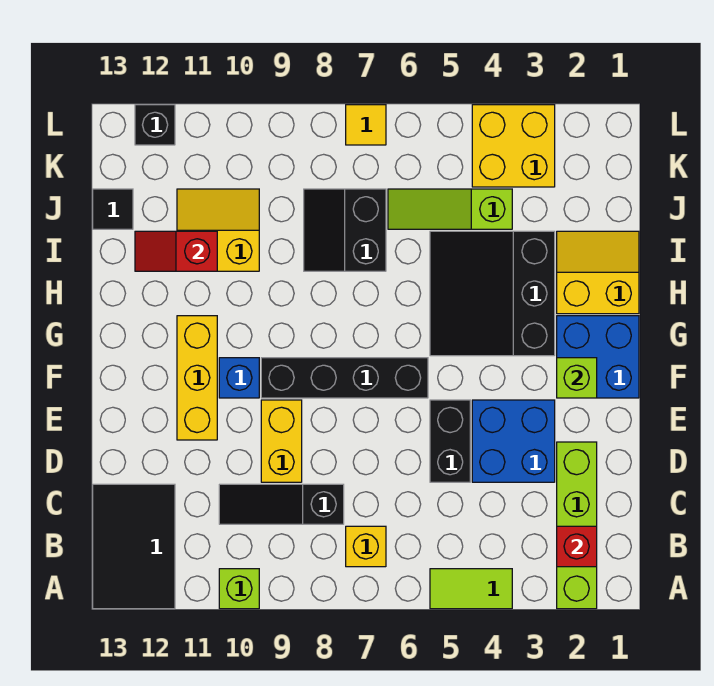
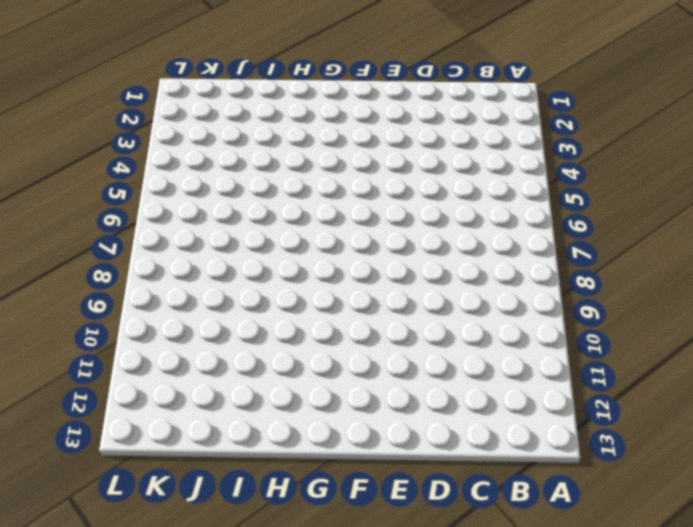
none -> lime 1x4 brick [557,442,597,609]
none -> lime 1x2 tile [430,569,512,609]
none -> lime 1x1 brick [219,569,259,609]

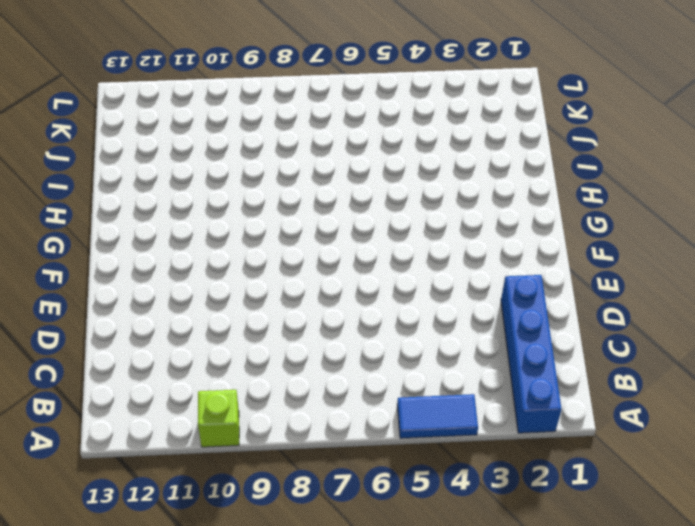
blue 1x4 brick [501,275,562,433] -> lime 1x4 brick [557,442,597,609]
blue 1x2 tile [397,394,478,438] -> lime 1x2 tile [430,569,512,609]
none -> black 2x3 tile [93,484,175,609]
none -> yellow 1x1 brick [346,526,386,567]
none -> black 1x3 slope [219,484,344,524]

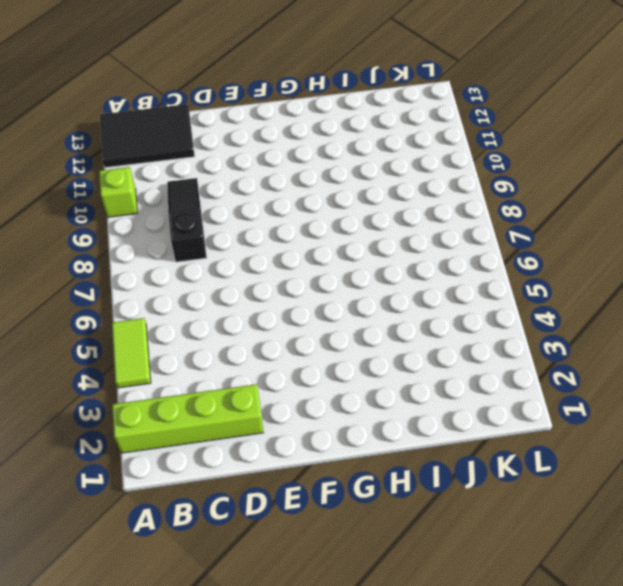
none -> yellow 1x1 brick [346,526,386,567]
none -> blue 2x2 brick [472,400,555,482]
none -> black 1x2 brick [430,400,470,482]

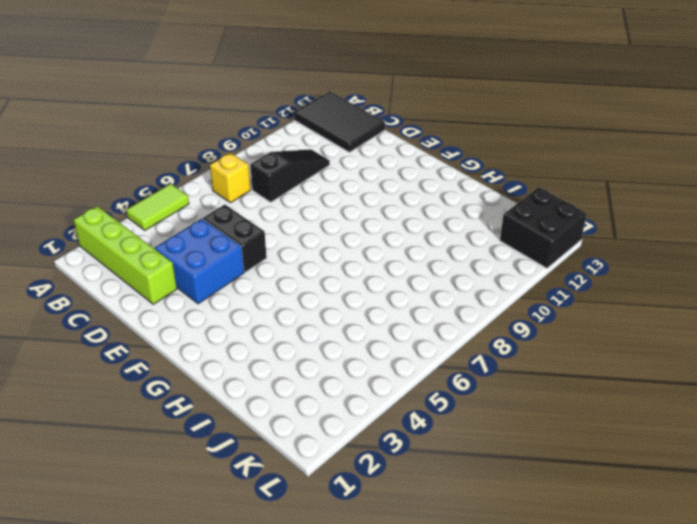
black 2x2 brick [500,187,587,268] -> black 1x1 brick [135,105,175,145]
none -> lime 1x1 brick [219,569,259,609]
none -> yellow 1x2 brick [261,400,302,482]
none -> yellow 1x3 brick [177,316,217,440]

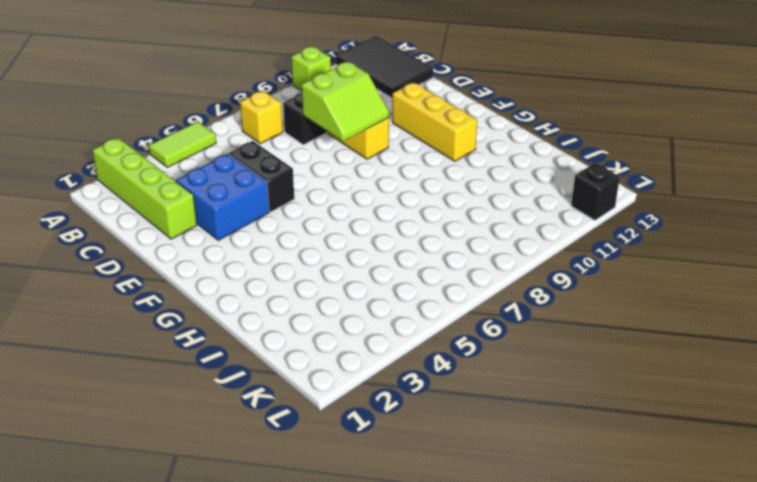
lime 2x2 slope [302,62,389,141] -> none
none -> blue 2x2 brick [557,316,639,398]
none -> black 1x4 brick [261,358,428,398]
none -> blue 1x1 brick [219,358,259,398]

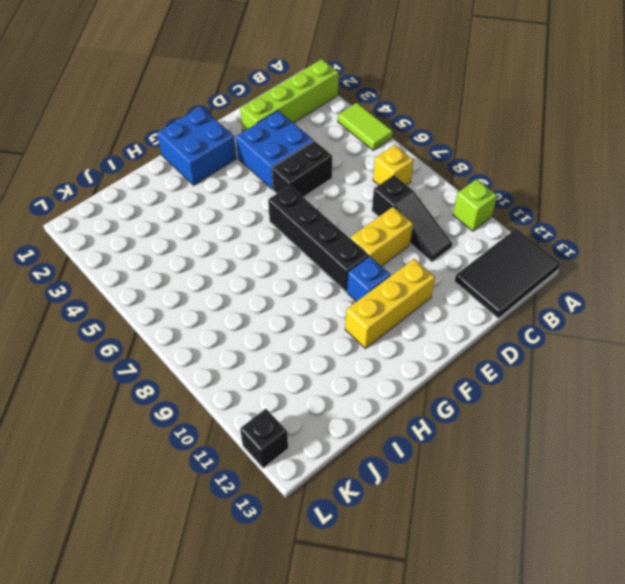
none -> black 3x3 slope [430,231,555,356]
none -> yellow 2x2 slope [557,231,639,314]
none -> black 2x2 slope [304,189,386,271]

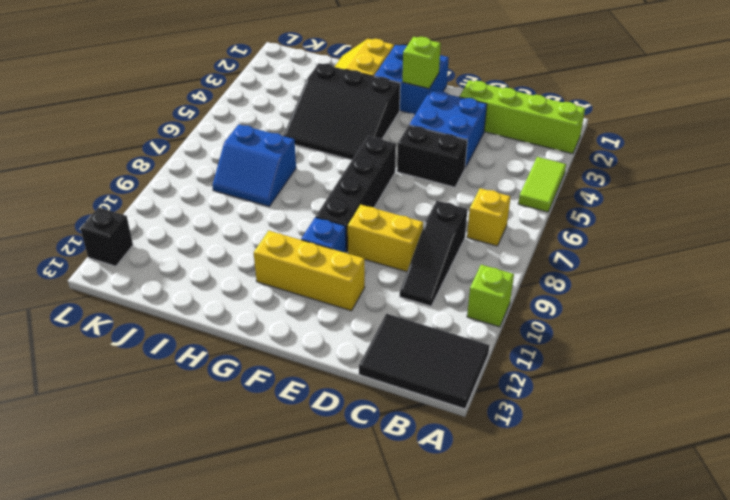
blue 2x2 slope [213,124,296,206] -> black 2x2 slope [304,189,386,271]
none -> yellow 2x2 slope [177,189,259,271]
none -> lime 1x3 slope [388,189,512,229]
none -> black 1x1 tile [93,189,133,229]

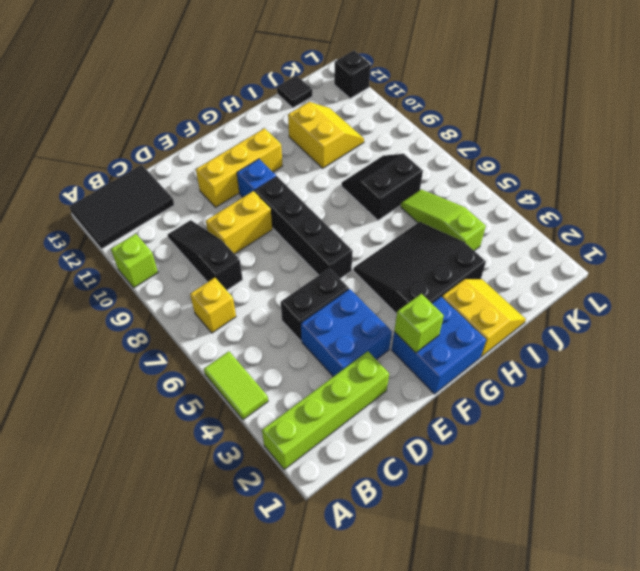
none -> yellow 2x2 brick [472,105,555,187]
none -> yellow 1x1 tile [346,105,386,145]
none -> red 1x1 brick [557,526,597,567]

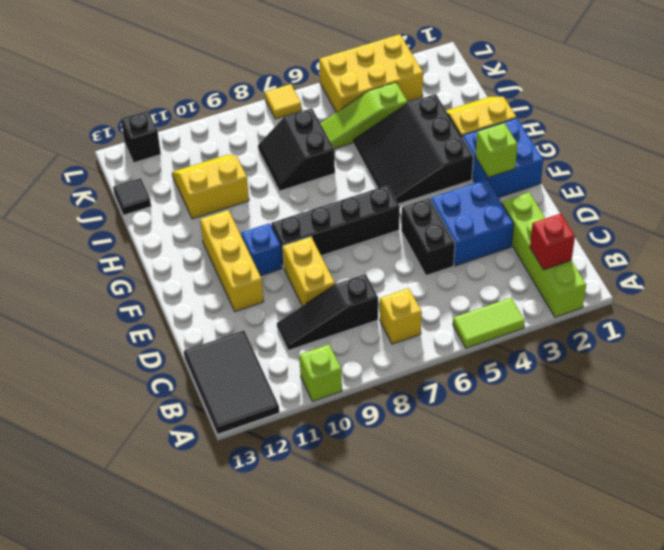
yellow 2x3 brick [319,34,423,113] -> yellow 2x2 brick [472,105,555,187]
none -> red 1x2 slope [135,231,217,271]

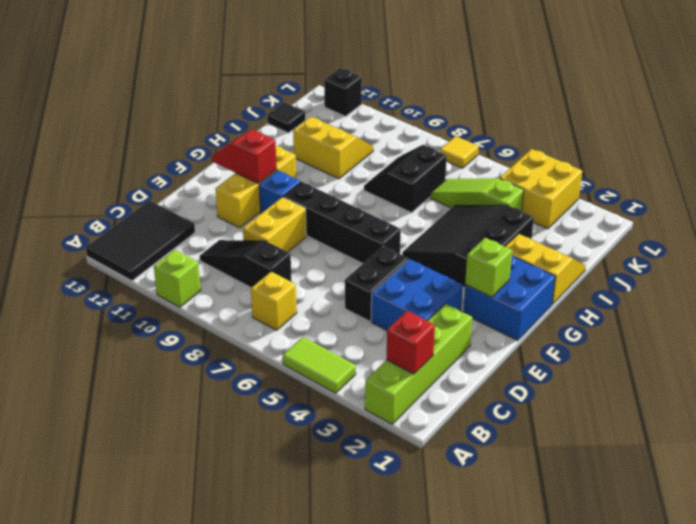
red 1x2 slope [212,129,277,183] -> red 1x2 slope moved to [135,231,217,271]

